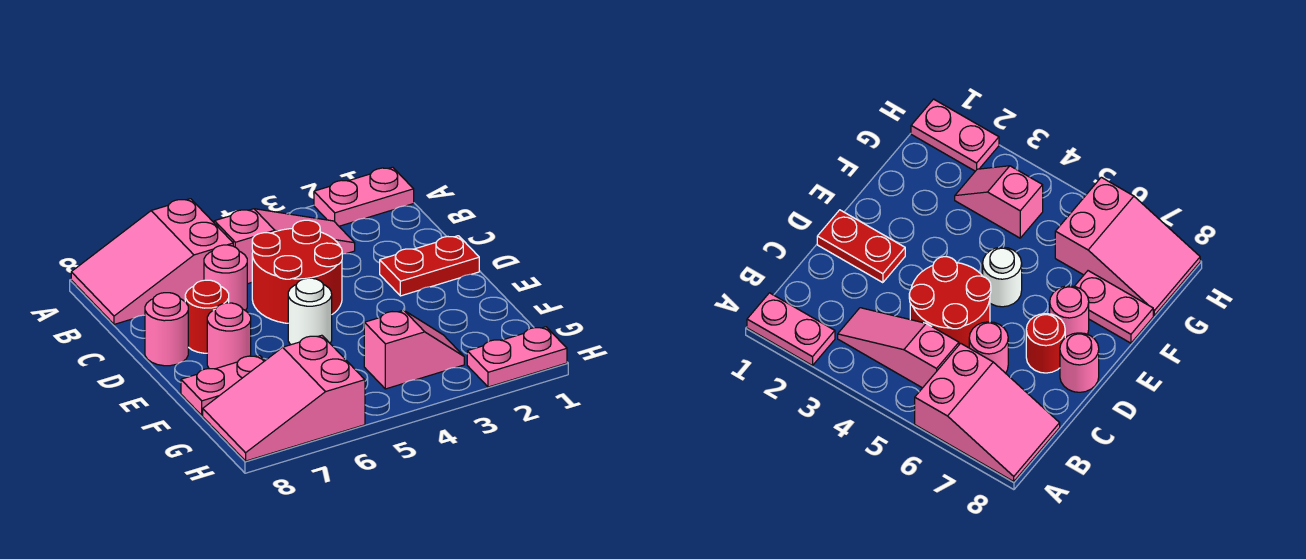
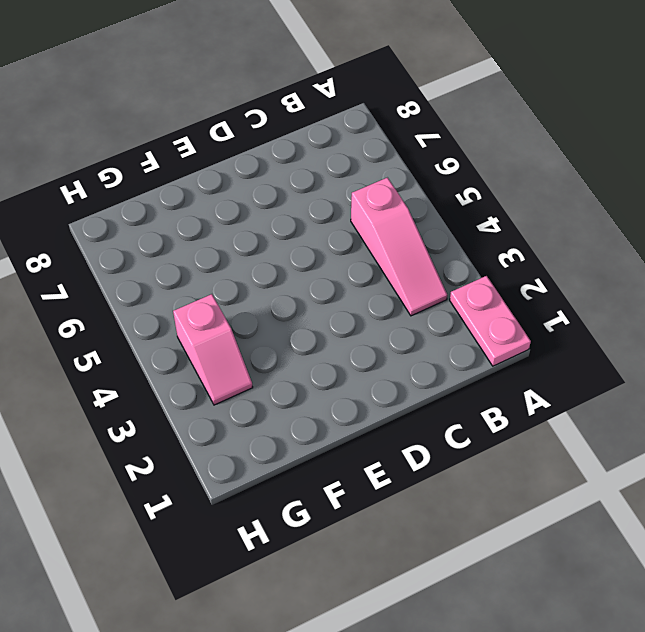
none -> pink 2x3 slope [71,199,233,324]
none -> red 2x2 round brick [252,220,342,323]
none -> pink 1x1 round brick [204,245,247,311]

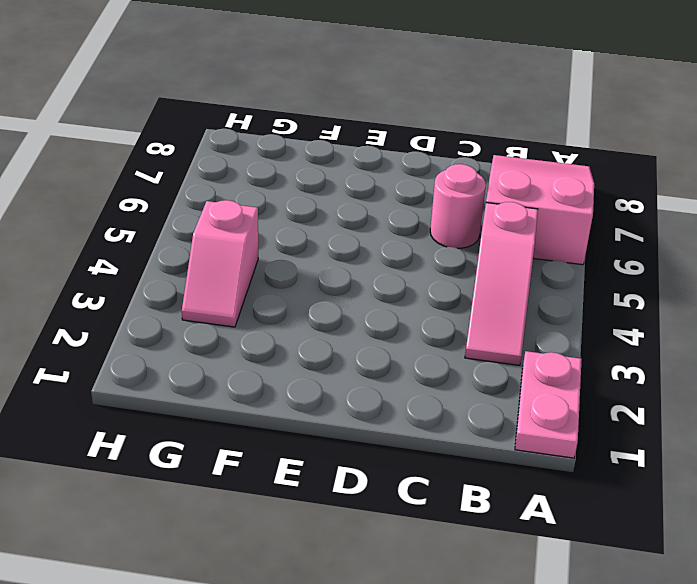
none -> red 2x2 round brick [252,220,342,323]
none -> red 1x2 plate [380,236,479,296]
none -> red 1x1 round brick [185,280,229,353]

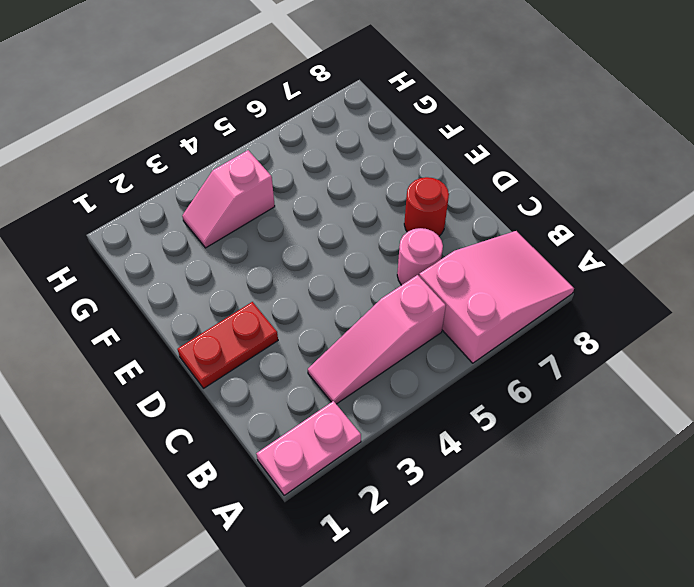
none -> red 2x2 round brick [252,220,342,323]
none -> pink 1x1 round brick [145,293,188,366]
none -> white 1x1 round brick [288,278,332,345]

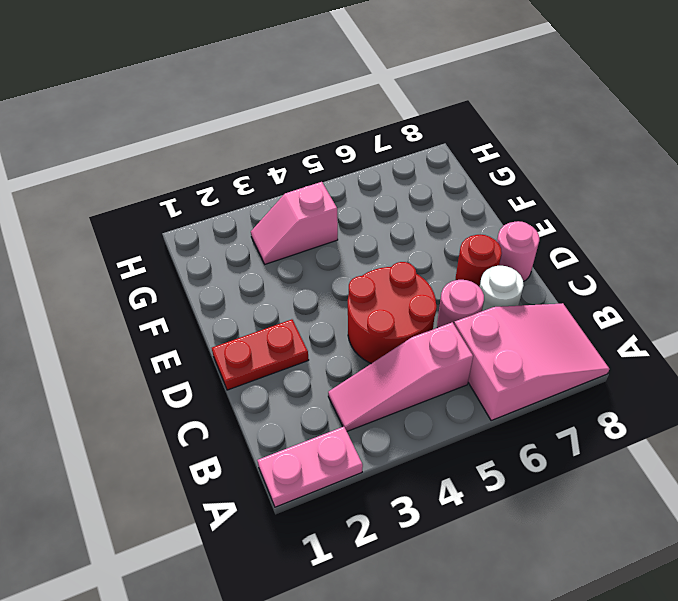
white 1x1 round brick [480,266,524,311] -> white 1x1 round brick moved to [288,278,332,345]
none -> pink 1x1 round brick [207,303,251,369]
none -> pink 1x2 plate [181,355,265,415]
none -> pink 2x3 slope [203,335,365,461]

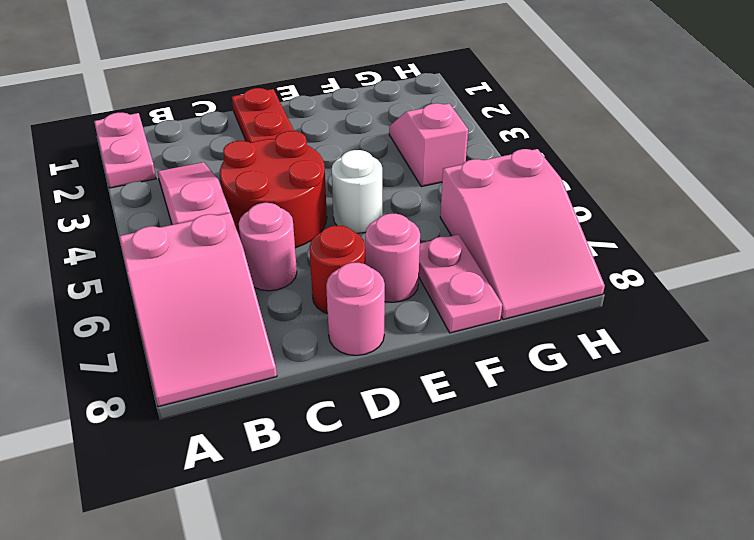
none -> pink 1x2 plate [467,327,567,387]

